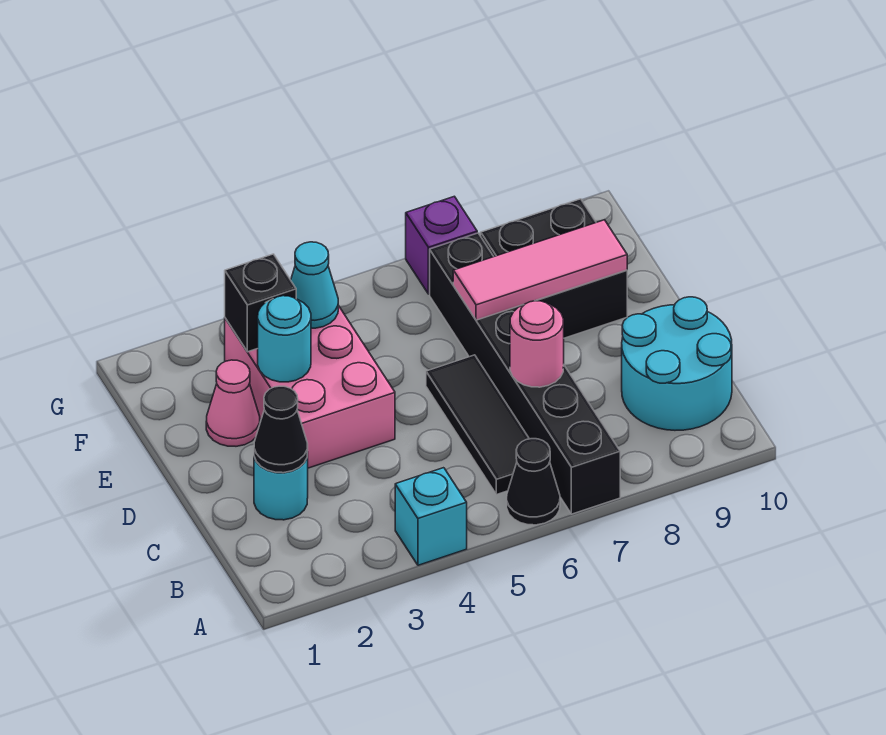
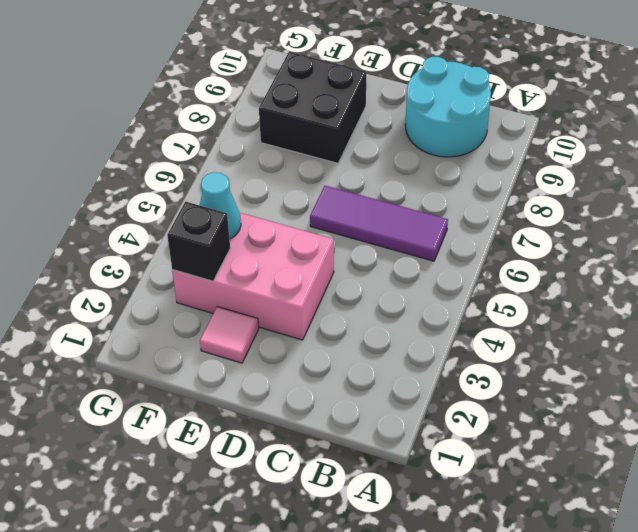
purple 1x3 tile [310,186,448,261] -> black 1x3 tile [426,355,529,495]
pink 1x1 tile [200,307,259,363] -> pink 1x1 cone [206,360,260,446]
none -> cyan 1x1 brick [395,468,467,565]
none -> black 1x1 cone [507,439,560,525]
none -> black 1x6 brick [430,233,620,514]

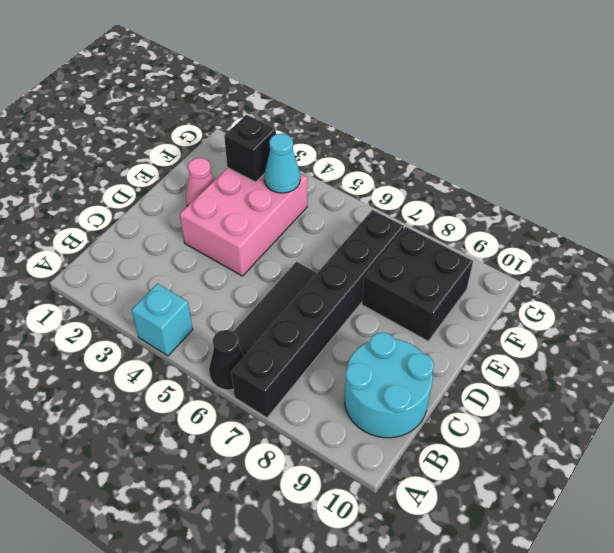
none -> cyan 1x1 round brick [254,452,308,520]
none -> purple 1x1 brick [406,196,477,294]
none -> black 1x1 cone [254,386,308,473]

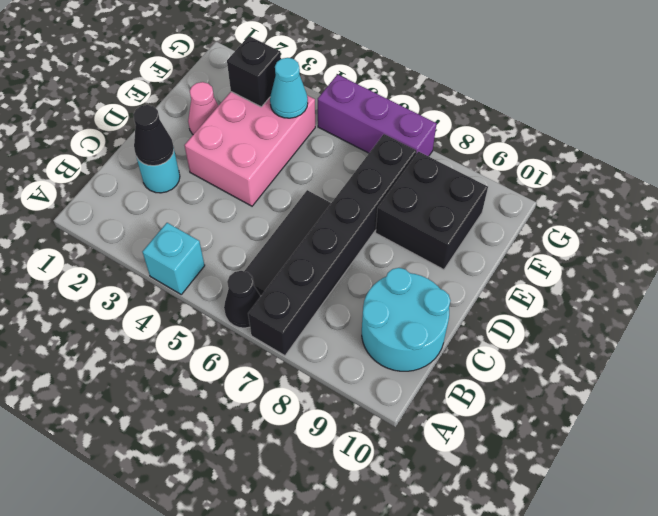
purple 1x3 brick [318,75,437,156] -> purple 1x1 brick [406,196,477,294]
none -> pink 1x1 round brick [510,301,564,387]
none -> cyan 1x1 round brick [258,296,311,382]
none -> pink 1x3 tile [453,220,627,320]

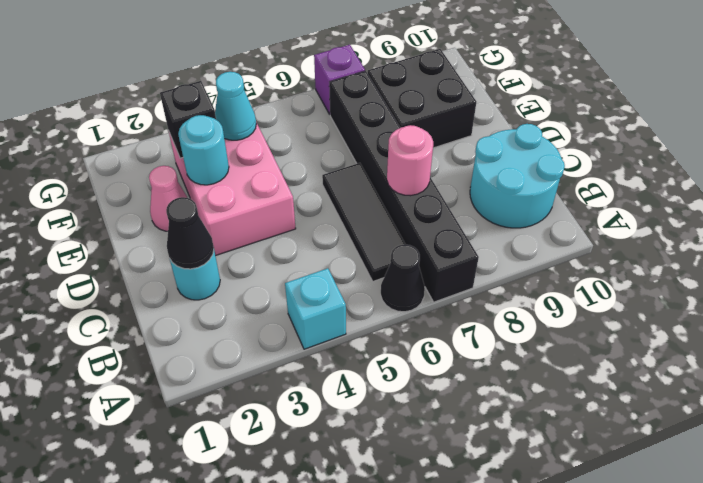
none -> pink 1x3 tile [453,220,627,320]

